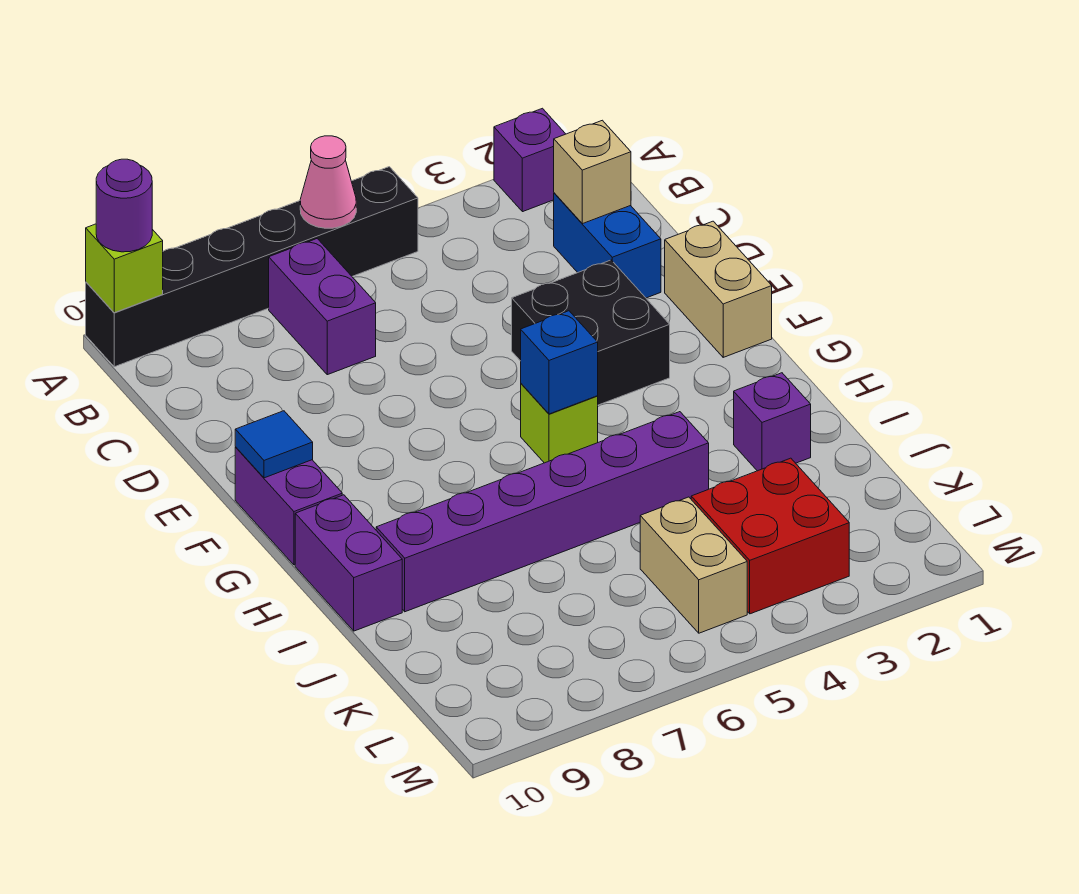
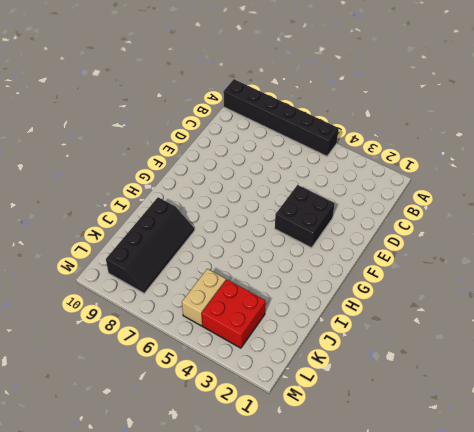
black 2x4 slope [106,197,195,293] -> purple 1x6 brick [376,412,709,612]
none -> purple 1x1 brick [494,108,565,212]
none -> purple 1x2 brick [269,239,376,375]
none -> blue 1x2 brick [554,193,661,298]

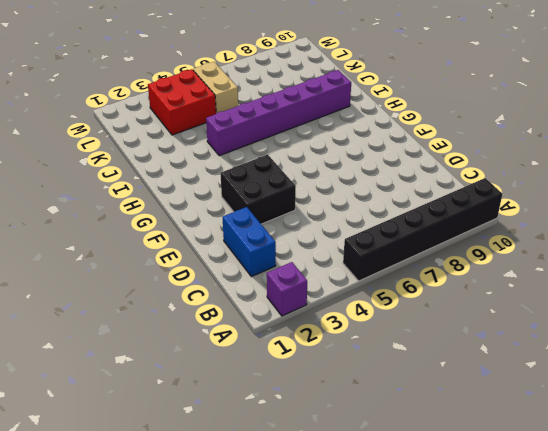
none -> purple 1x2 brick [269,239,376,375]
none -> tan 1x2 brick [665,221,772,357]
none -> purple 1x2 brick [235,447,342,565]

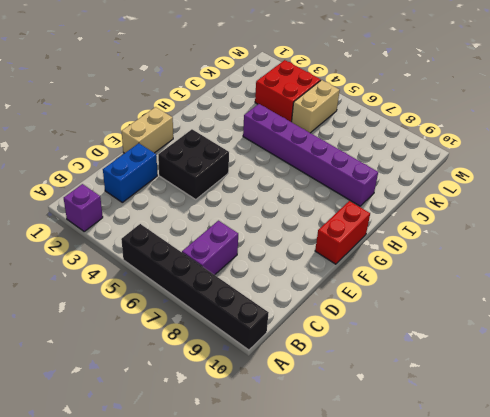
red 1x2 brick [315,201,370,264] -> purple 1x2 brick [235,447,342,565]
none -> lime 1x1 brick [521,384,598,463]
none -> purple 1x2 brick [295,495,402,631]
none -> purple 1x1 brick [734,373,811,471]

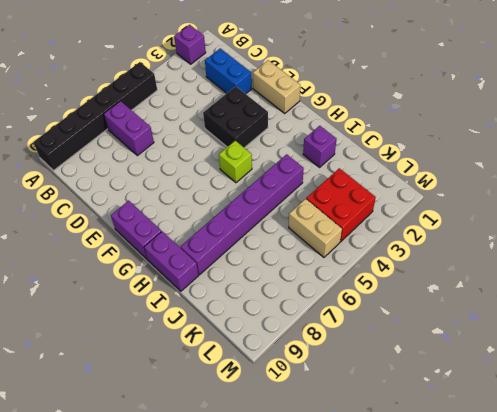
none -> pink 1x1 cone [300,136,356,228]
none -> lime 1x1 brick [86,224,163,313]
none -> tan 1x1 brick [554,120,631,224]

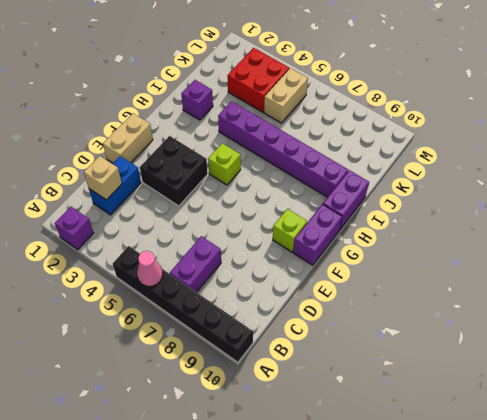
lime 1x1 brick [273,209,307,252] -> lime 1x1 brick moved to [86,224,163,313]
none -> blue 1x1 tile [235,411,313,478]
none -> blue 1x1 brick [521,311,598,414]
none -> purple 1x1 round brick [96,159,152,252]

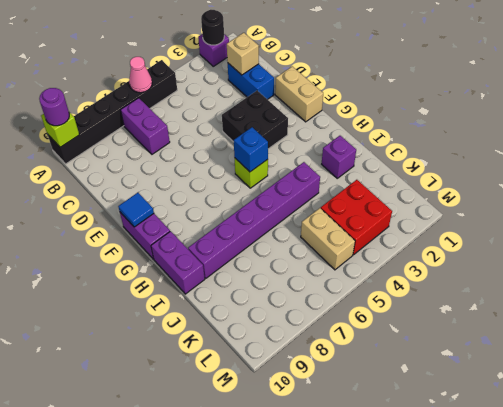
black 1x1 round brick [201,10,224,45] -> none

